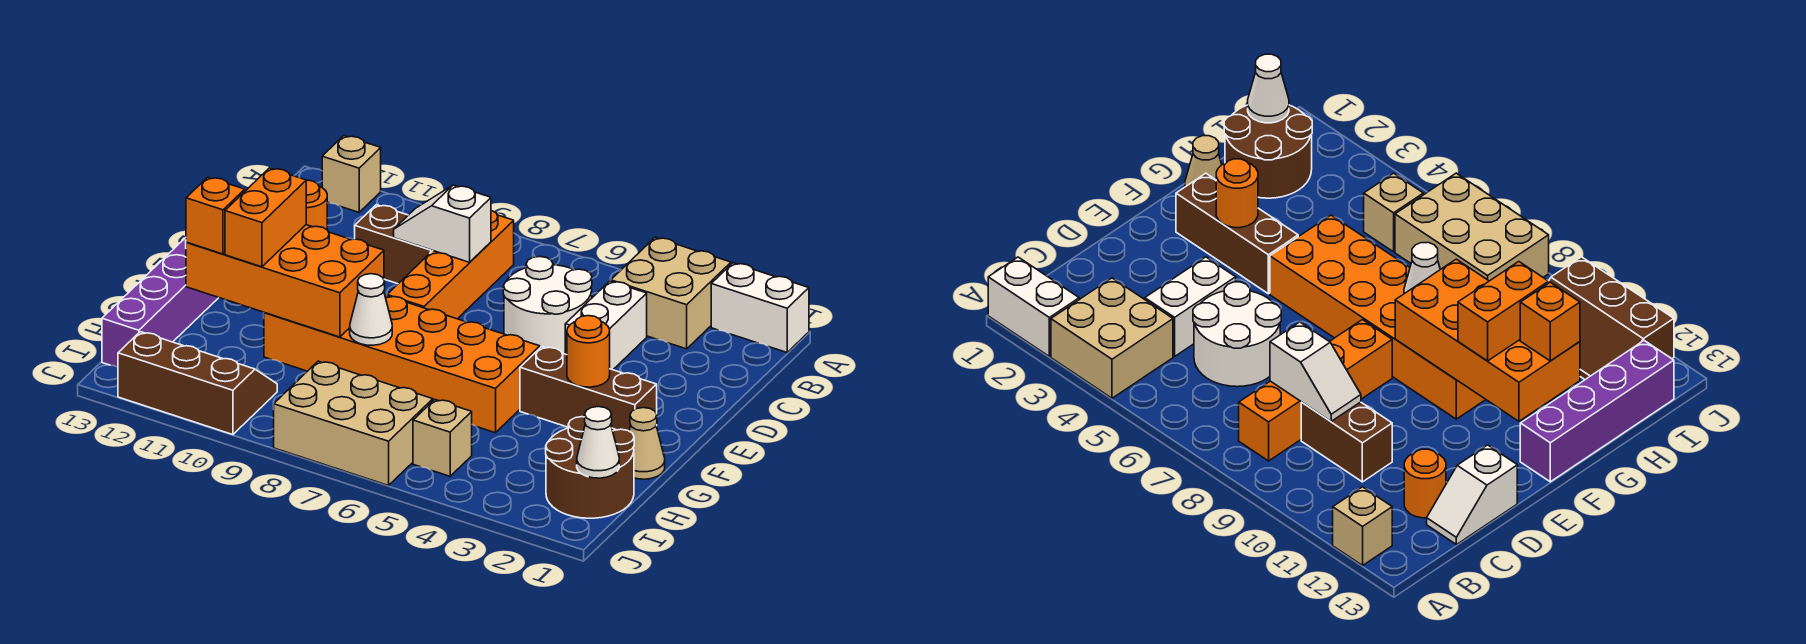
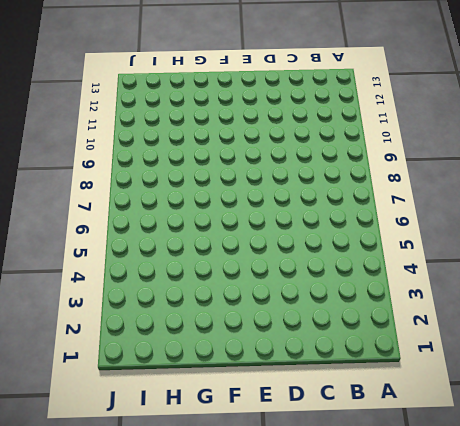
none -> white 1x2 brick [711,263,809,352]
none -> tan 2x2 brick [611,237,731,349]
none -> tan 1x1 brick [322,136,381,212]

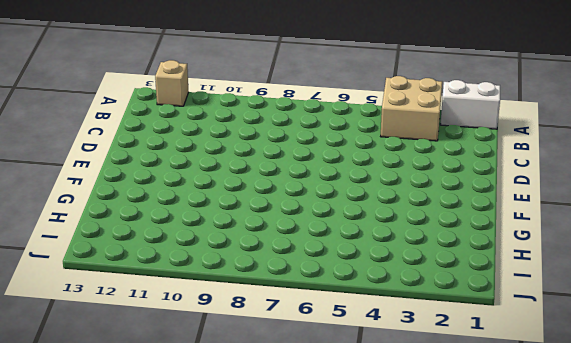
none -> orange 1x4 brick [387,210,514,319]
none -> white 1x2 brick [565,281,647,370]
none -> white 2x2 round brick [503,257,592,354]

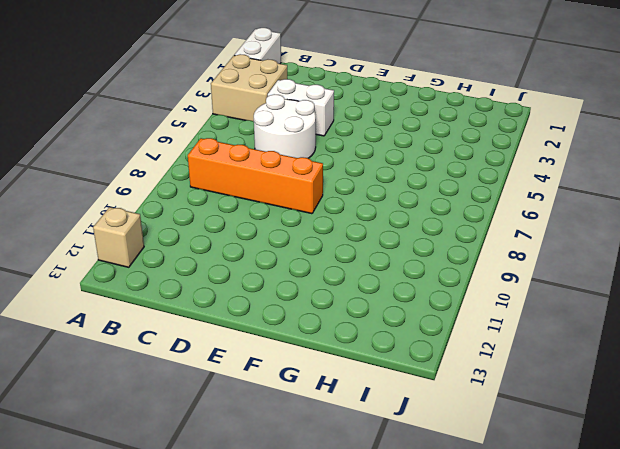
none -> brown 1x2 brick [355,205,432,284]
none -> orange 1x1 round brick [306,180,327,230]
none -> white 1x2 slope [1427,445,1517,545]

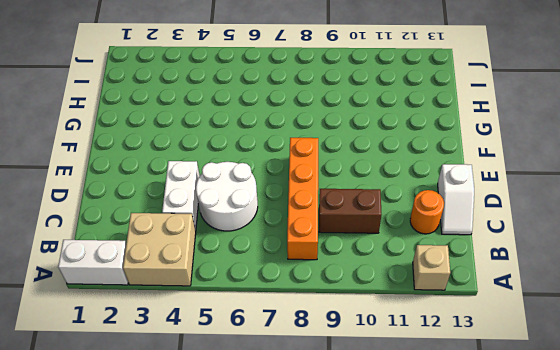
none -> brown 1x3 brick [520,347,657,431]
none -> orange 2x6 brick [264,295,540,433]
none -> purple 1x4 brick [102,238,219,367]

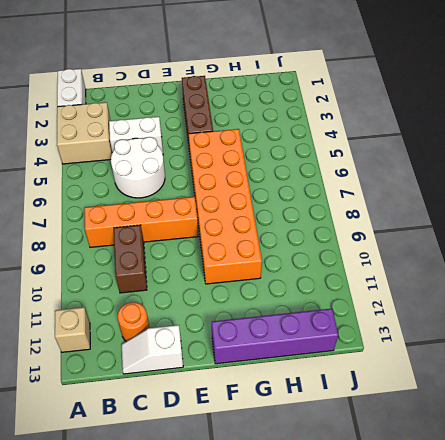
none -> tan 1x1 cone [629,408,665,479]
none -> brown 2x2 round brick [546,417,634,518]
none -> tan 1x1 brick [413,400,472,476]

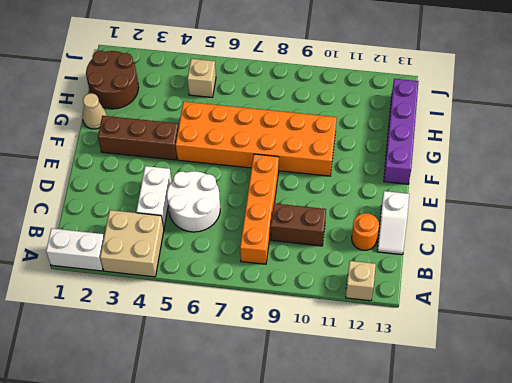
none -> tan 2x3 brick [274,361,433,486]
none -> brown 2x3 slope [118,332,277,435]
none -> white 1x2 slope [394,185,491,262]

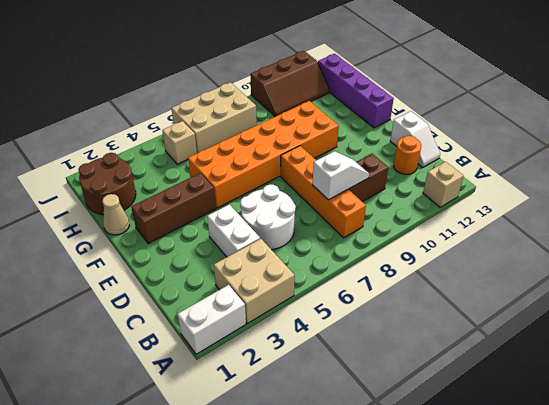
none -> orange 1x1 round brick [567,316,610,387]
none -> orange 2x4 brick [186,225,384,337]
none -> white 1x1 cone [350,274,392,345]

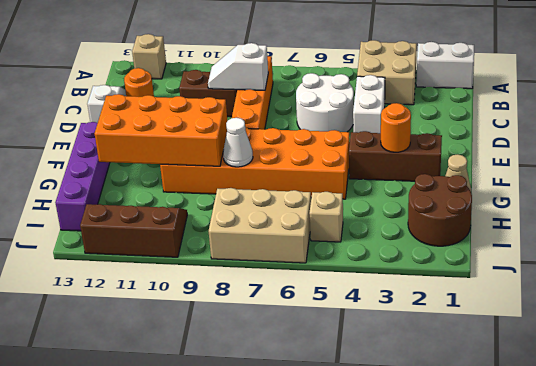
none -> white 1x1 cone [577,407,619,478]
none -> orange 1x2 brick [225,168,306,267]
none -> orange 1x1 brick [186,177,245,254]

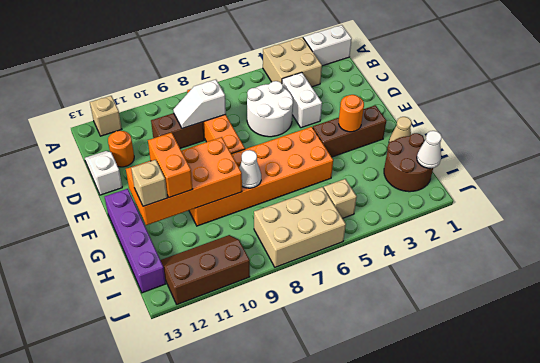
tan 1x1 brick [131,160,167,206] -> orange 1x1 brick [186,177,245,254]

